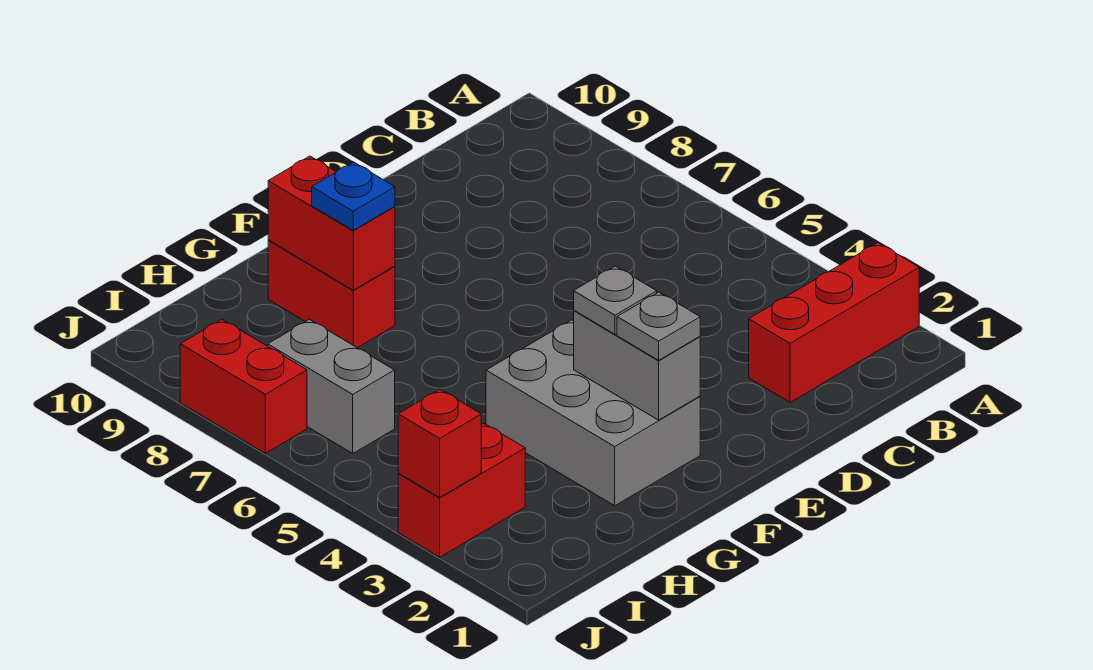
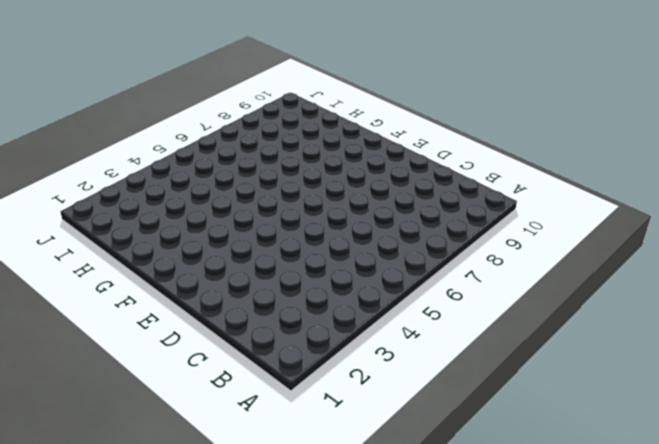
none -> red 1x3 brick [749,243,919,402]
none -> grey 2x3 brick [486,320,700,506]
none -> red 1x2 brick [268,240,395,348]

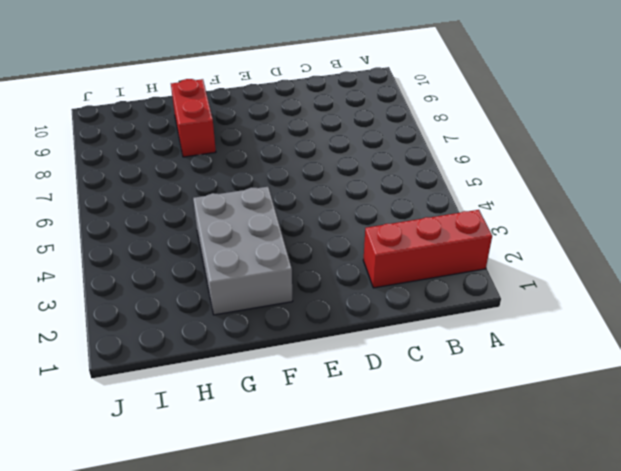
none -> red 1x2 brick [398,423,525,557]
none -> grey 1x2 brick [268,319,395,453]
none -> red 1x2 brick [180,319,307,453]

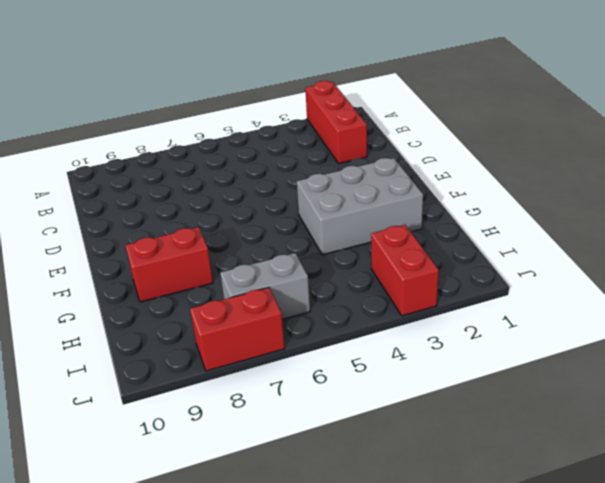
none -> grey 1x2 brick [574,311,700,420]
none -> red 1x2 brick [268,156,395,290]
none -> red 1x1 brick [398,390,481,497]

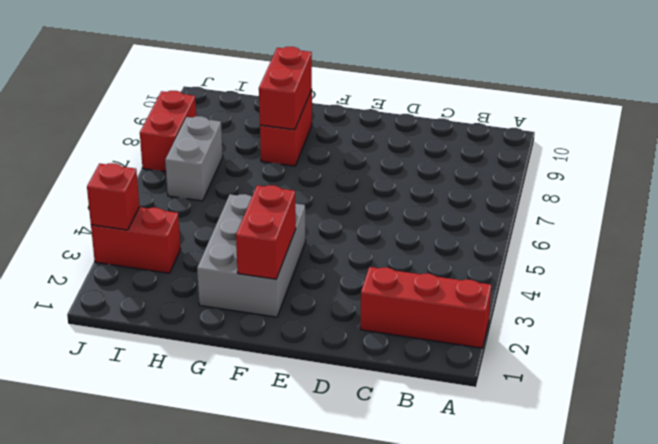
red 1x2 brick [236,185,296,279] -> grey 1x2 brick [574,311,700,420]
none -> grey 1x1 plate [617,292,700,360]
none -> grey 1x1 plate [574,266,657,334]
none -> blue 1x1 plate [312,162,395,230]

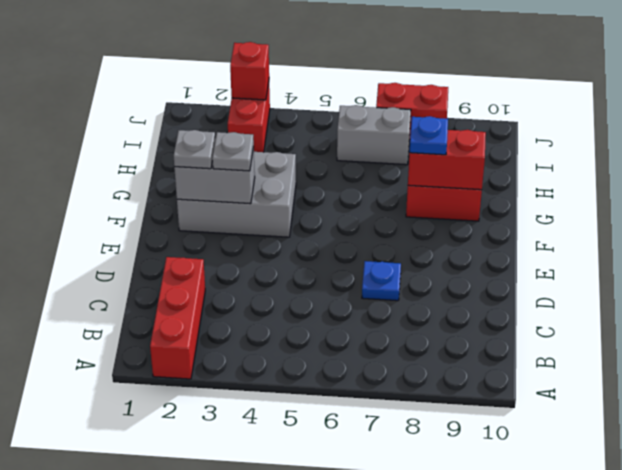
blue 1x1 plate [362,261,401,301] -> none

